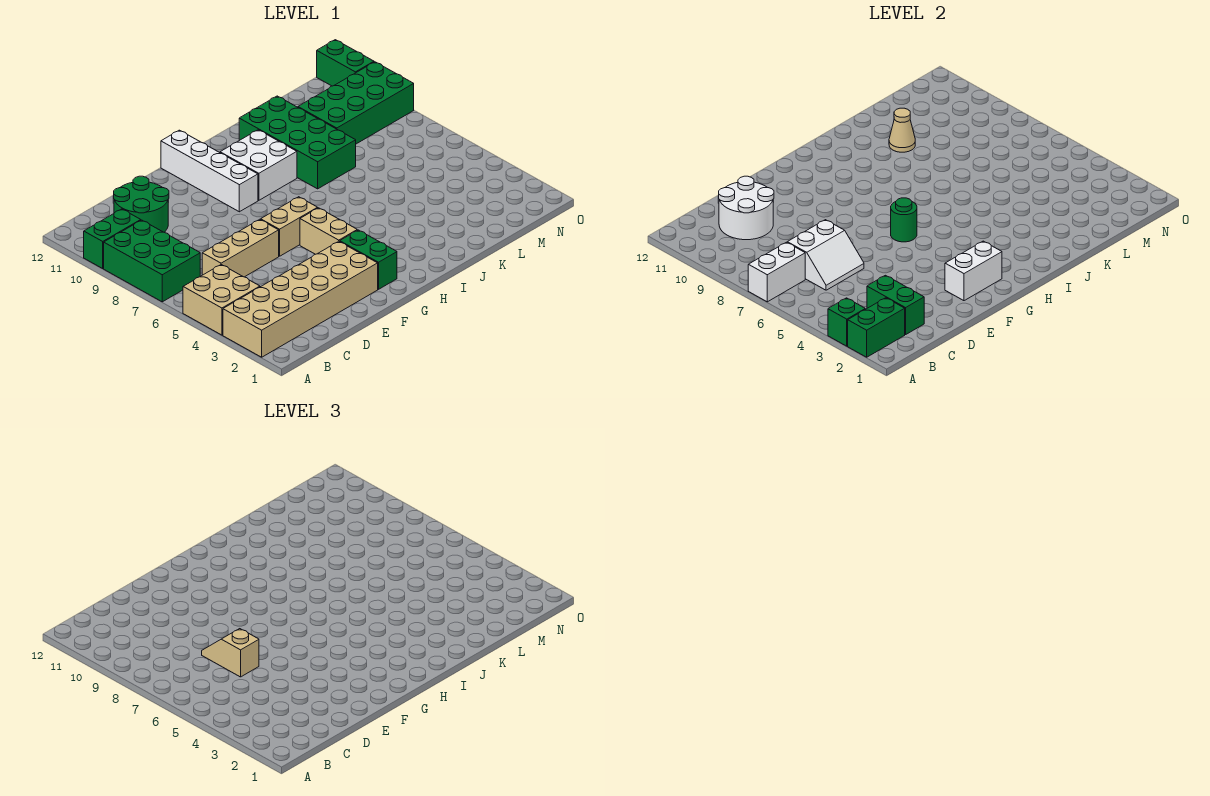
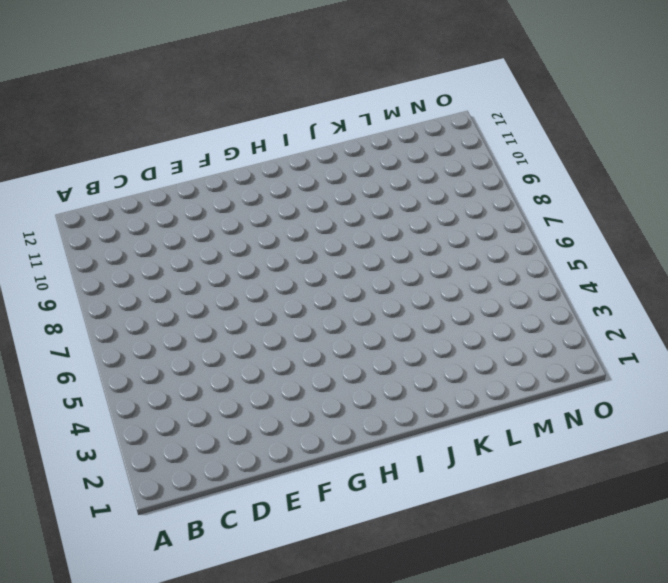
none -> tan 2x6 brick [223,241,378,357]
none -> tan 2x2 brick [183,265,260,335]
none -> green 2x3 brick [104,220,200,302]

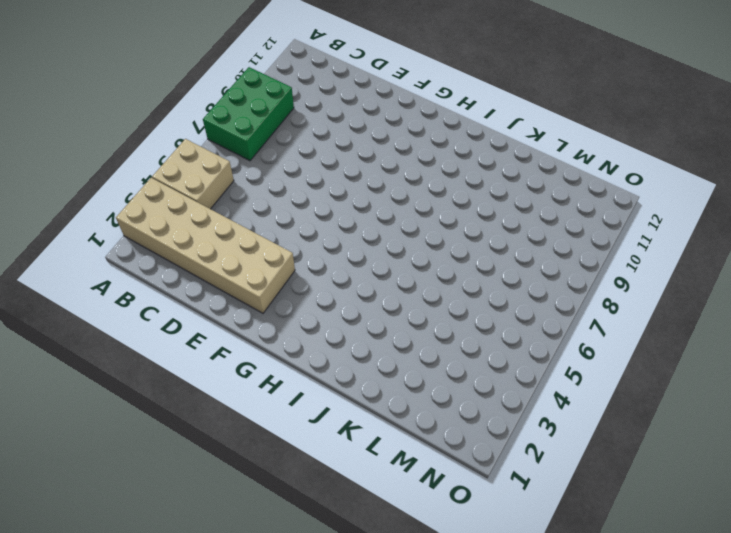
none -> green 1x2 brick [84,209,141,268]
none -> tan 1x3 brick [202,219,279,277]
none -> green 2x2 round brick [114,176,169,232]

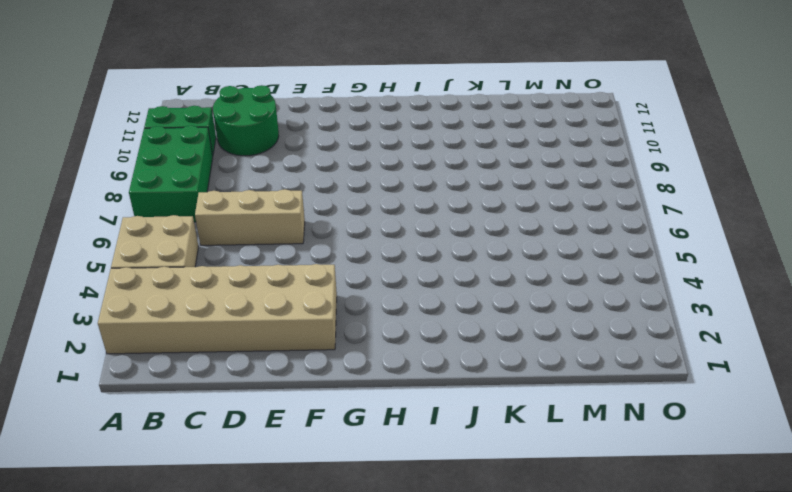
none -> tan 1x2 brick [261,197,318,256]
none -> green 1x2 brick [340,230,397,289]
none -> tan 1x2 brick [300,208,357,254]

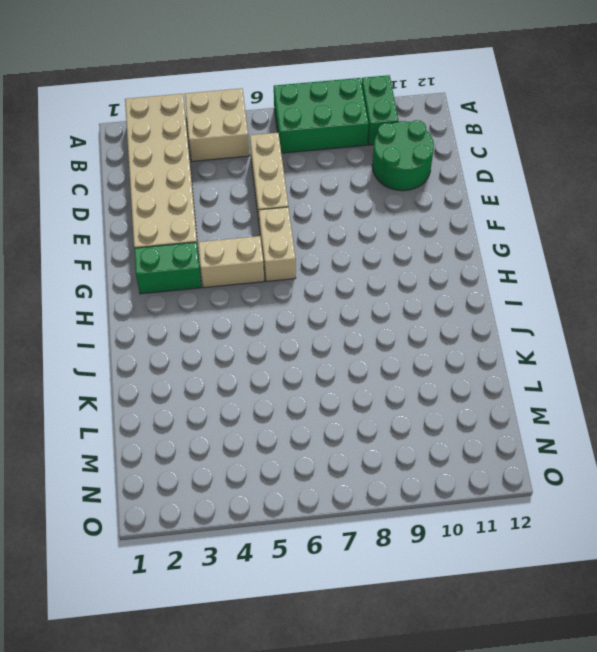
none -> white 1x4 brick [161,130,258,212]
none -> white 2x2 brick [220,130,297,200]
none -> green 2x4 brick [239,96,356,189]

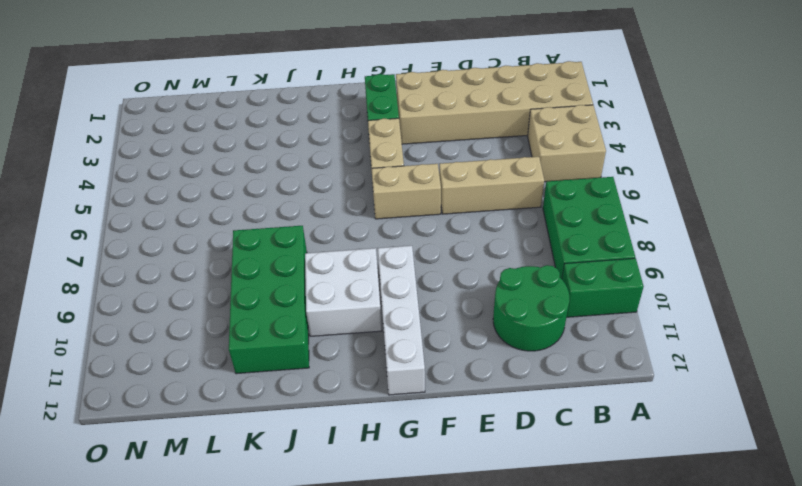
none -> green 2x4 brick [298,62,414,144]
none -> green 1x2 brick [317,40,374,86]
none -> green 1x2 brick [848,298,905,357]

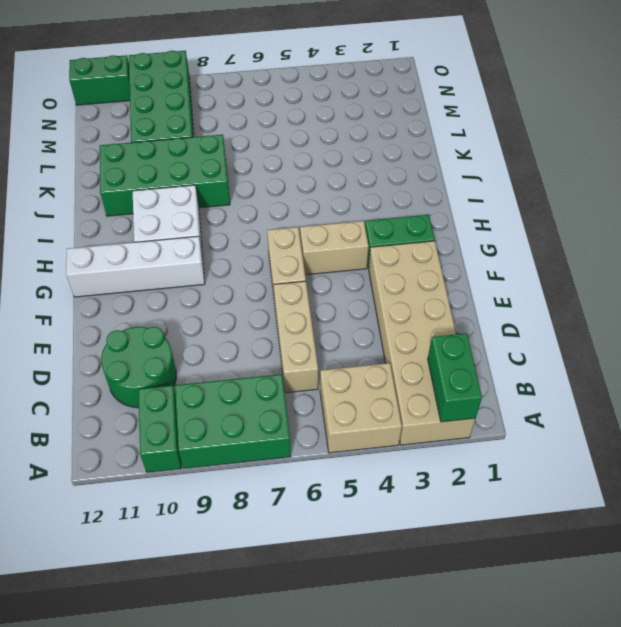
none -> green 1x1 brick [828,298,865,346]
none -> white 1x2 brick [748,242,805,302]
none -> green 1x2 brick [867,275,924,335]

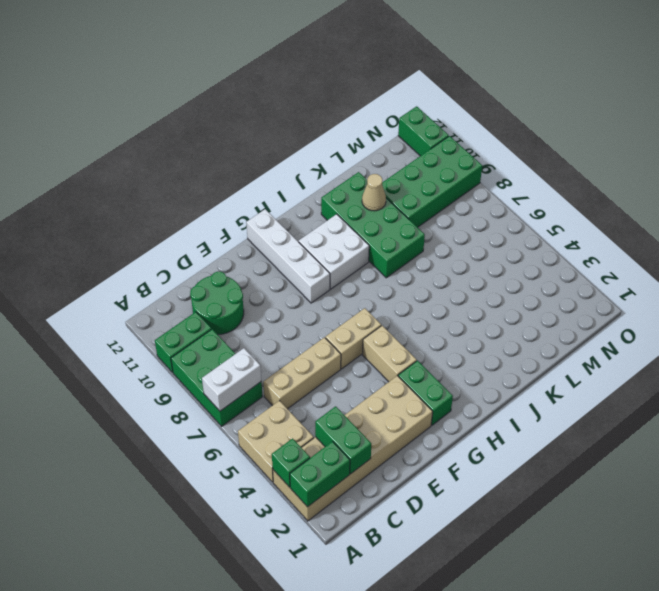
none -> white 2x2 slope [787,220,864,290]
none -> white 2x2 round brick [719,176,774,240]
none -> white 1x2 brick [945,241,1002,301]

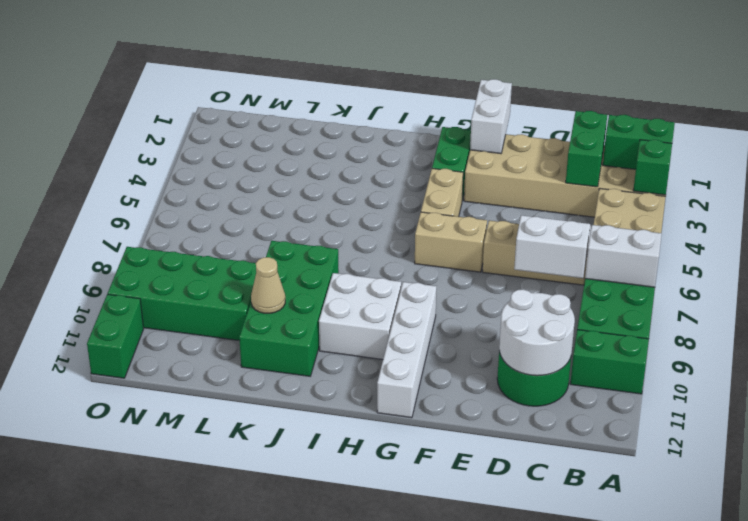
white 1x2 brick [470,79,512,154] -> white 1x2 brick turned to [945,241,1002,301]
none -> green 1x1 round brick [891,198,917,242]
none -> tan 1x2 slope [202,629,259,677]

